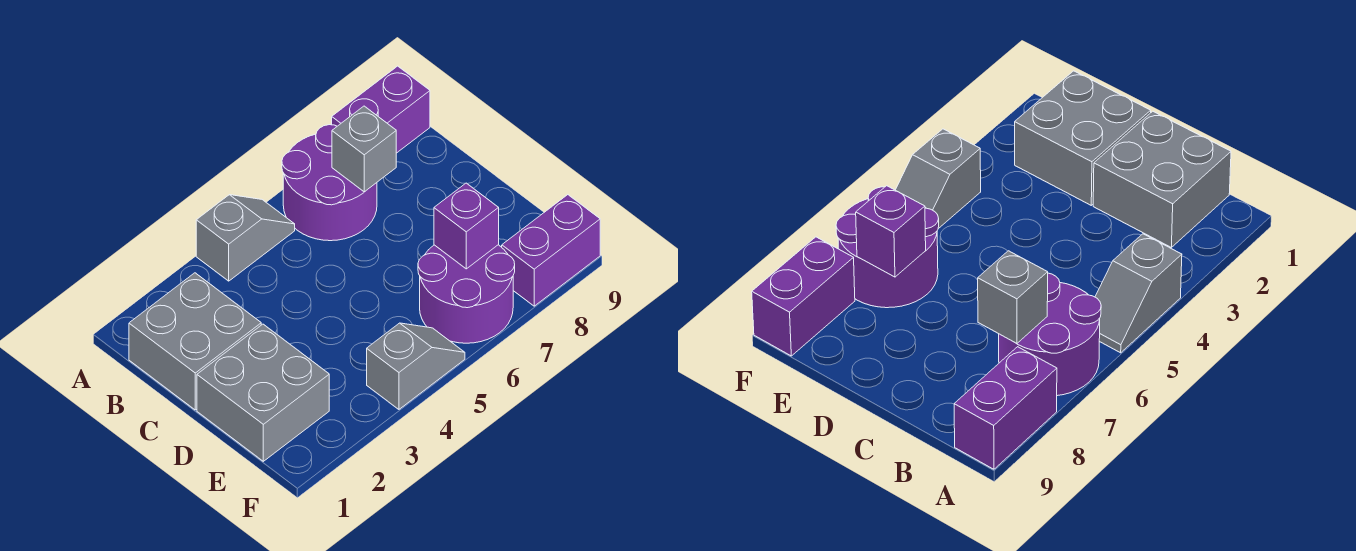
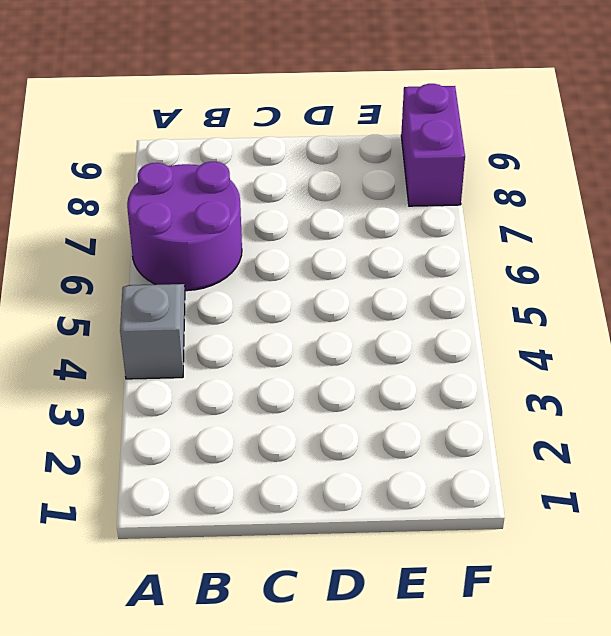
none -> purple 1x2 brick [332,66,430,153]
none -> grey 2x2 brick [129,273,261,410]

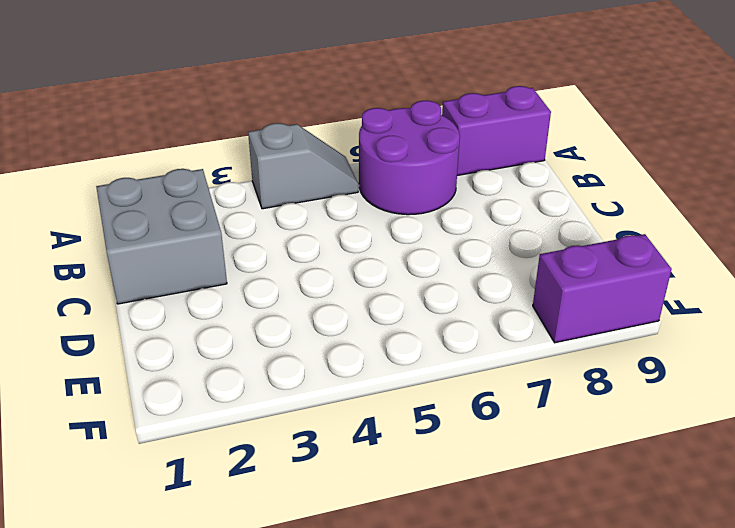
none -> grey 2x2 brick [197,324,329,461]
none -> purple 2x2 round brick [418,245,515,343]

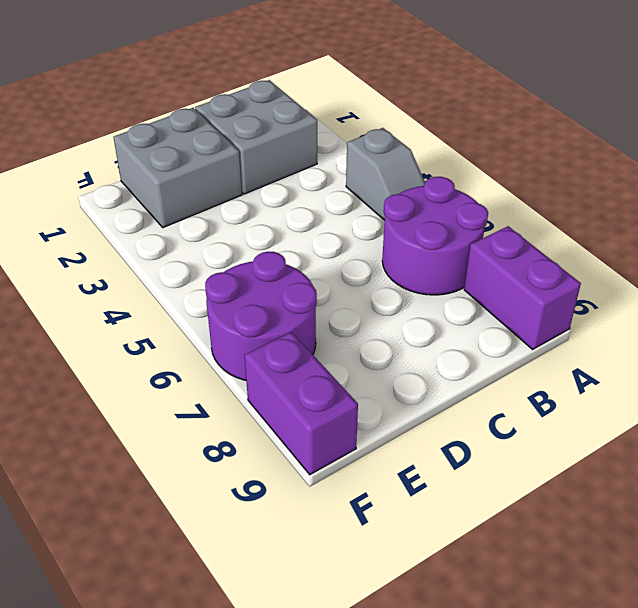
none -> grey 1x2 slope [367,323,465,409]
none -> grey 1x1 brick [332,106,396,192]

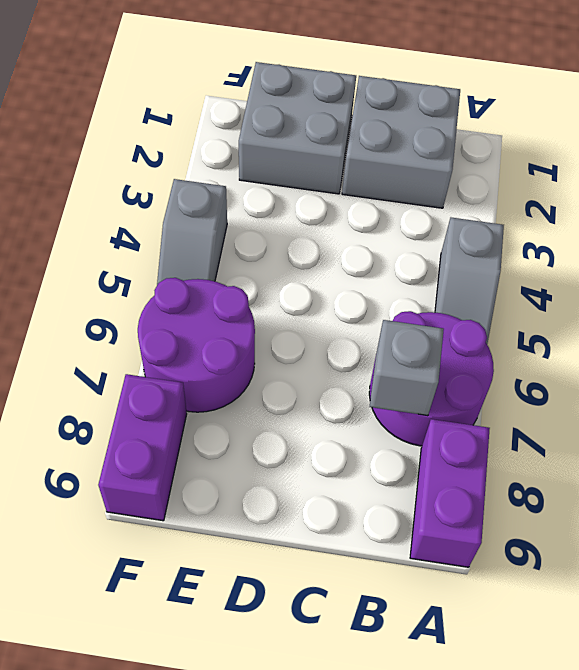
none -> purple 1x1 brick [434,183,499,269]

